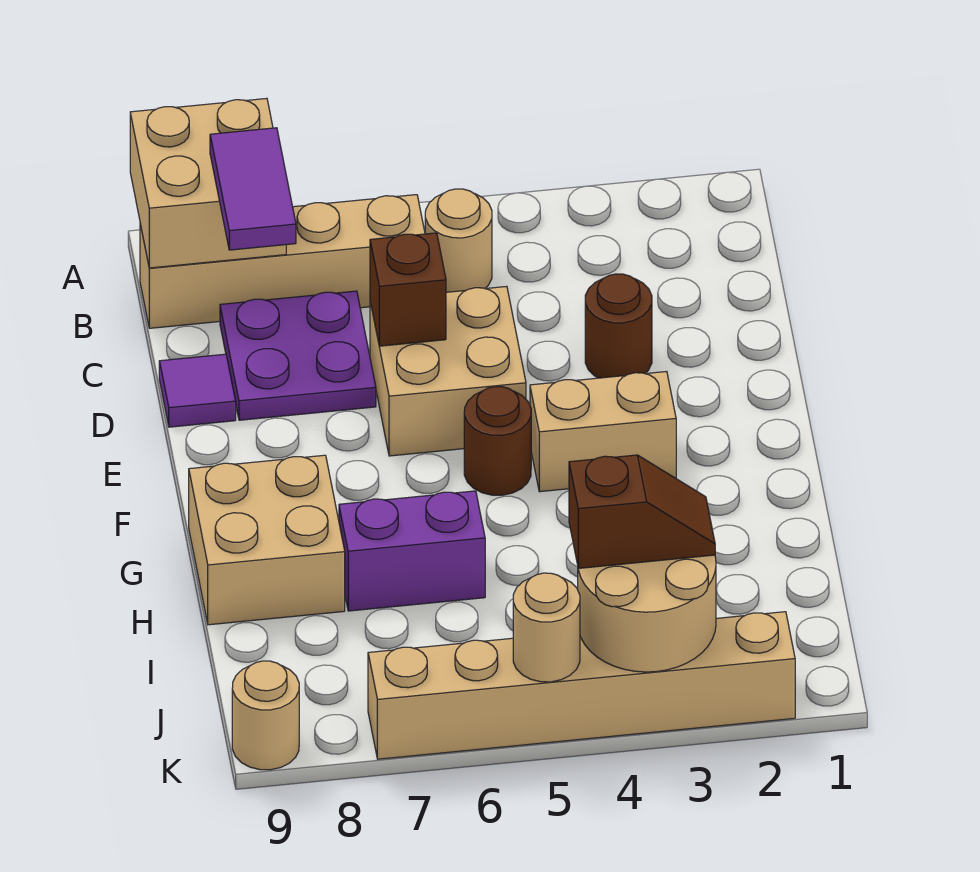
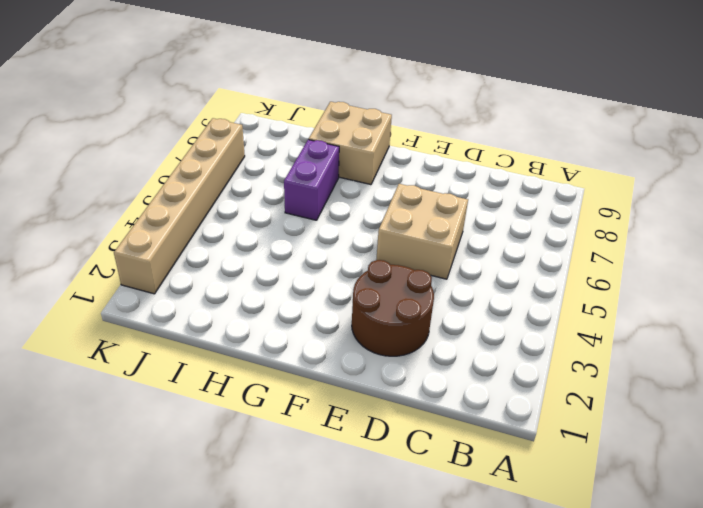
brown 2x2 round brick [352,260,434,356] -> brown 1x1 round brick [585,274,652,378]
none -> tan 1x1 round brick [425,189,492,292]
none -> tan 1x4 brick [140,195,425,328]
none -> purple 2x2 plate [220,291,376,420]

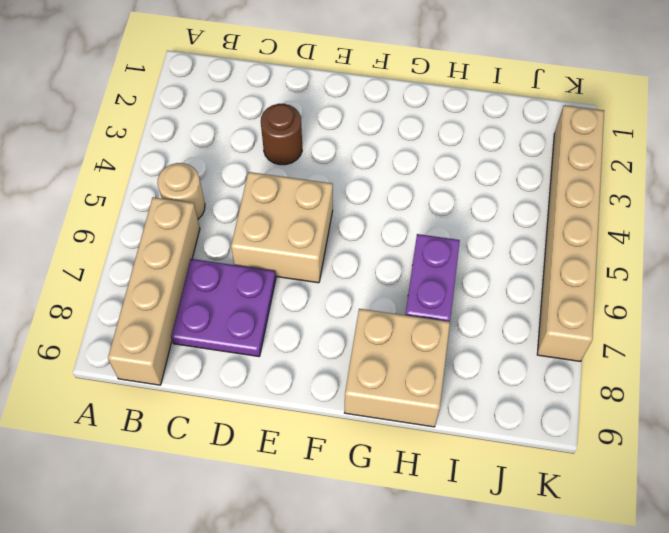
none -> purple 1x1 tile [159,354,236,427]
none -> tan 1x2 brick [530,372,676,492]
none -> brown 1x1 round brick [464,387,531,495]

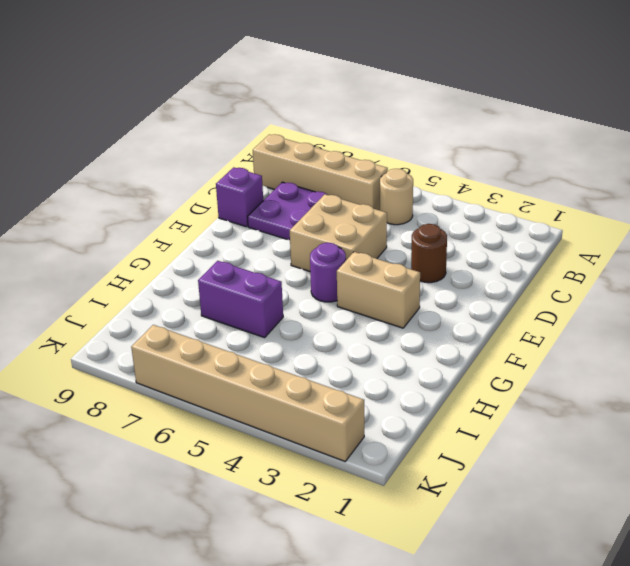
purple 1x1 brick [216,167,263,227] -> purple 1x1 tile [159,354,236,427]
purple 1x1 round brick [310,243,346,302] -> brown 1x1 round brick [464,387,531,495]
none -> tan 2x2 brick [189,455,345,625]
none -> tan 1x1 round brick [232,661,299,770]
none -> tan 2x2 brick [130,98,286,268]

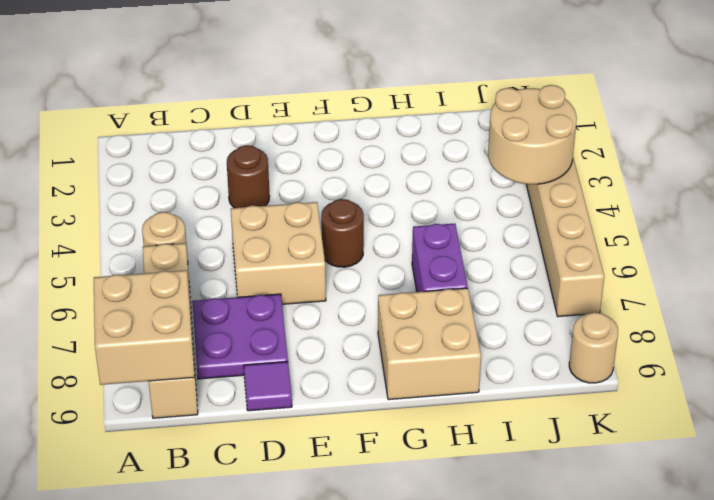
none -> tan 1x2 brick [530,372,676,492]
none -> brown 1x1 brick [370,233,446,346]
none -> tan 1x1 round brick [513,573,580,682]

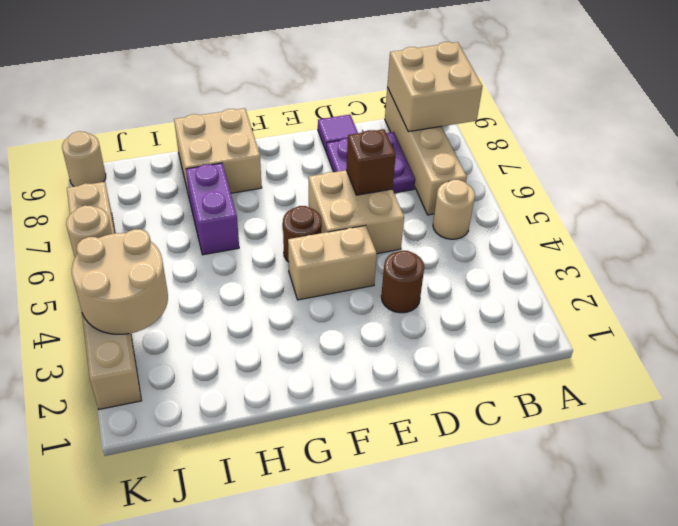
tan 1x2 brick [288,225,377,300] -> tan 1x2 brick turned to [530,372,676,492]
none -> purple 1x2 tile [210,128,296,250]
none -> brown 1x2 slope [569,455,715,568]

